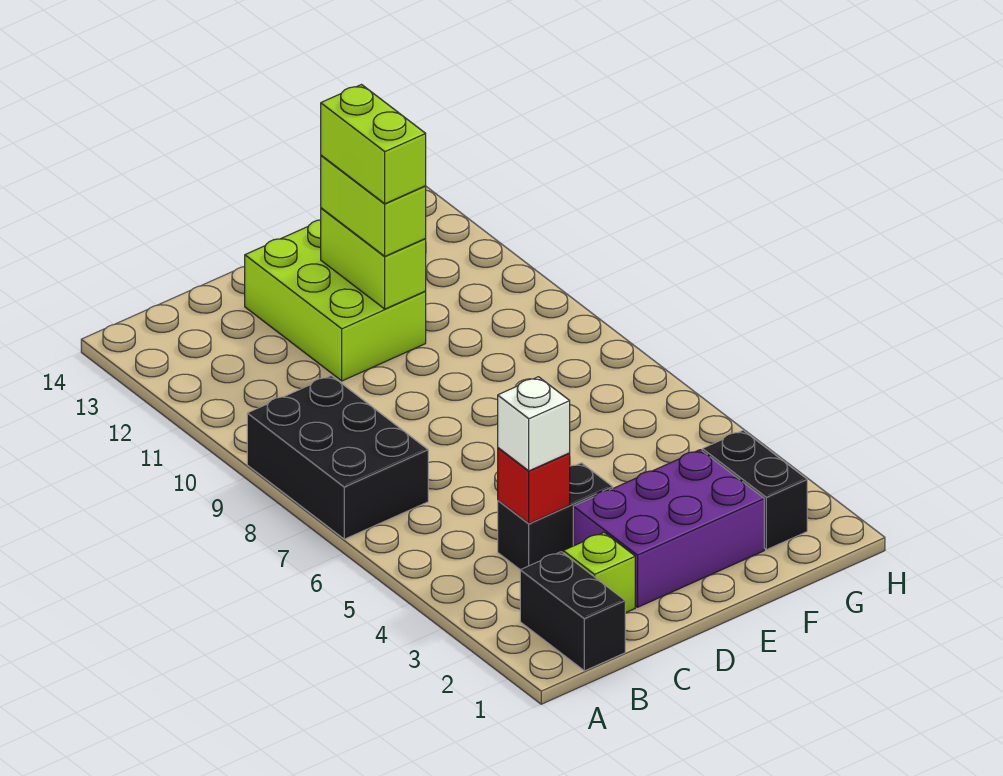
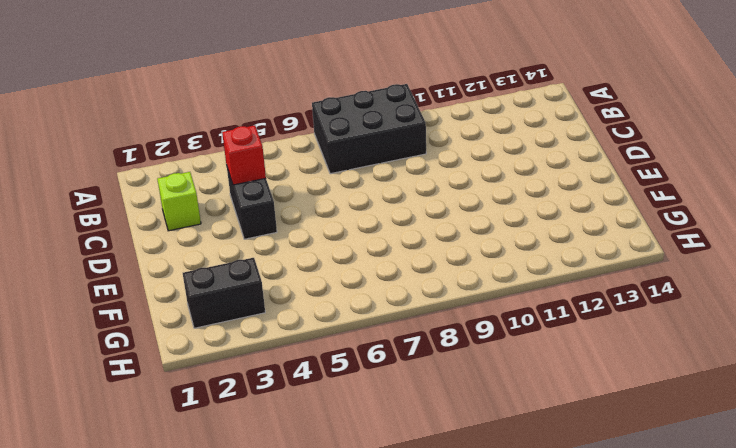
none -> black 1x2 brick [520,552,625,671]
none -> purple 2x3 brick [573,450,764,607]
none -> lime 2x3 brick [244,220,426,381]

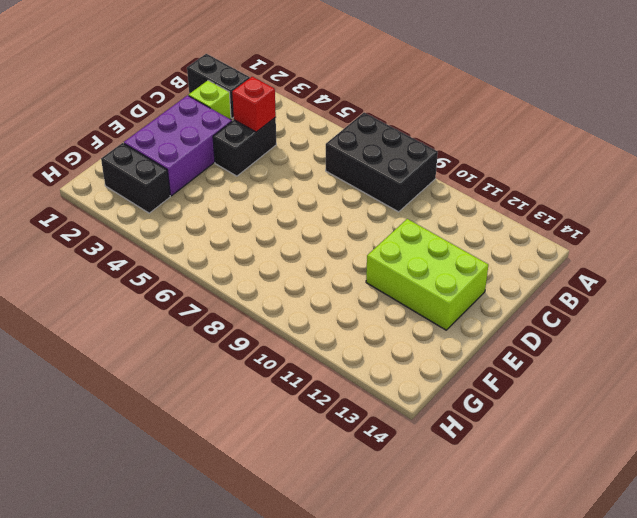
none -> lime 1x2 brick [321,208,426,309]
none -> white 1x1 brick [498,377,570,471]
none -> lime 1x2 brick [321,155,426,256]

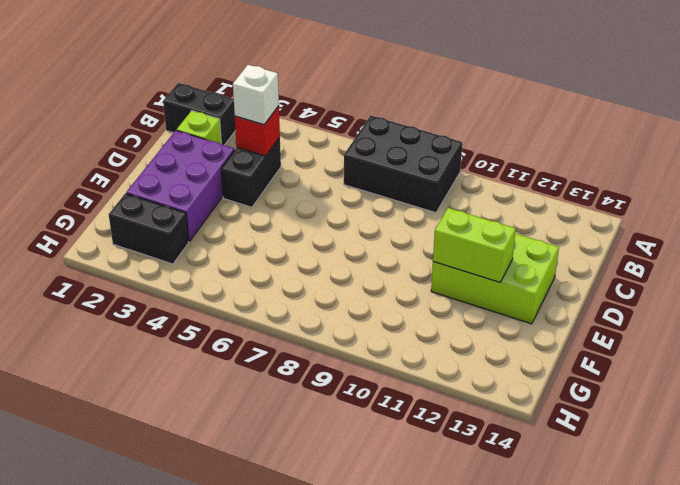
none -> lime 1x2 brick [321,155,426,256]
none -> lime 1x2 brick [321,85,426,204]

